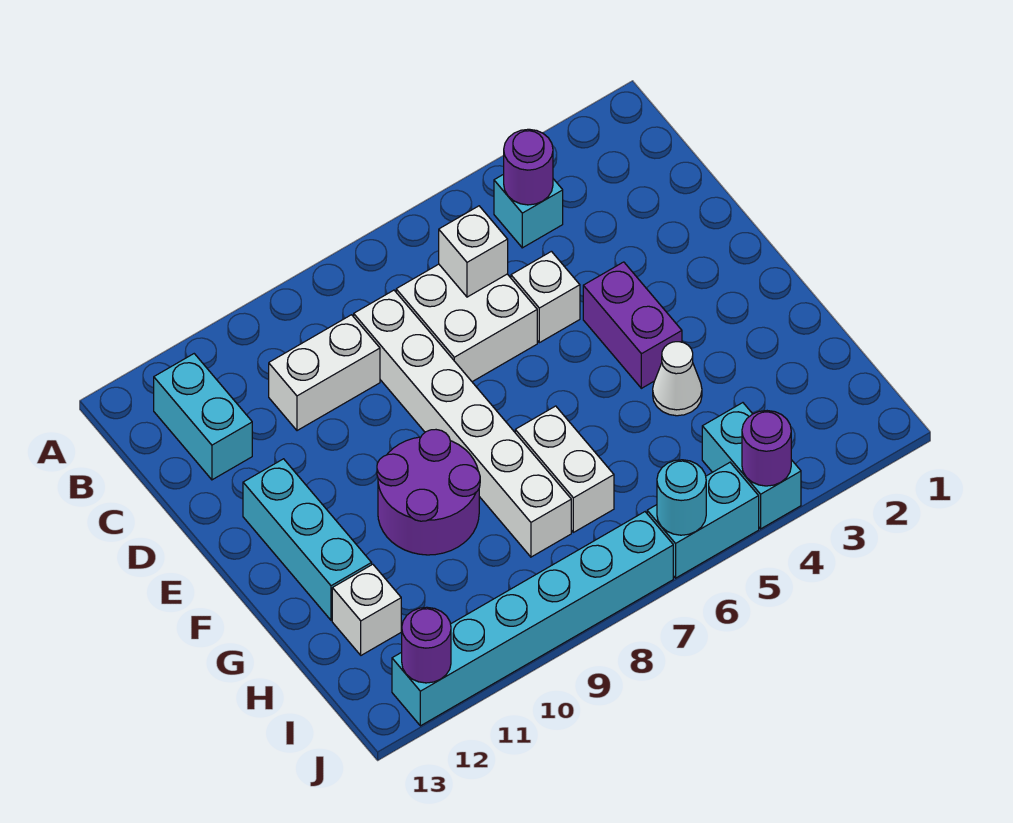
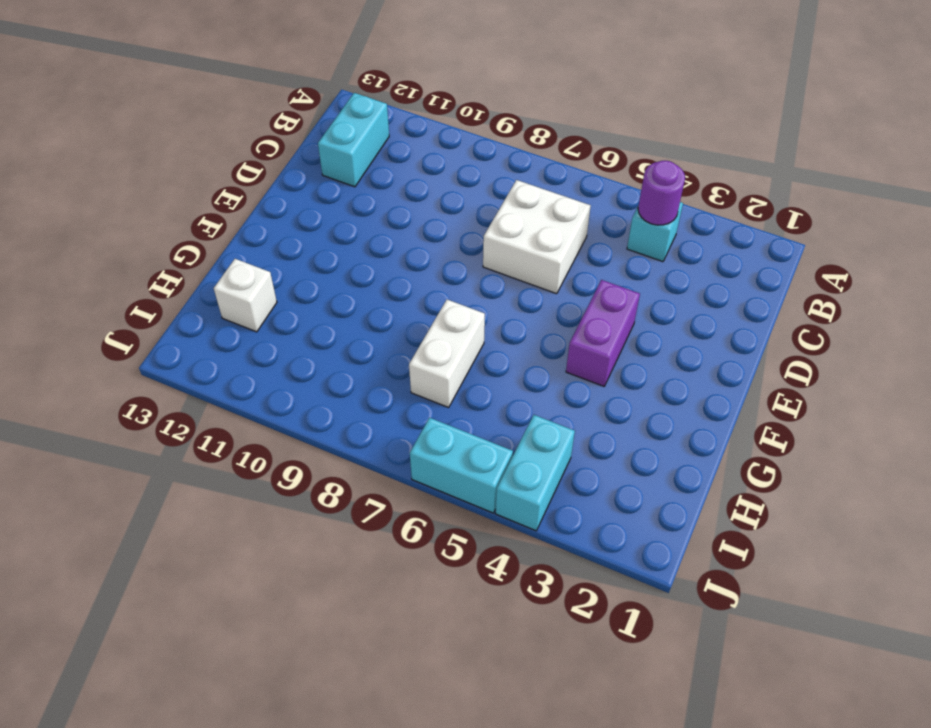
none -> white 1x6 brick [354,290,571,557]
none -> white 1x2 brick [269,315,380,431]
none -> white 1x1 brick [511,251,580,343]

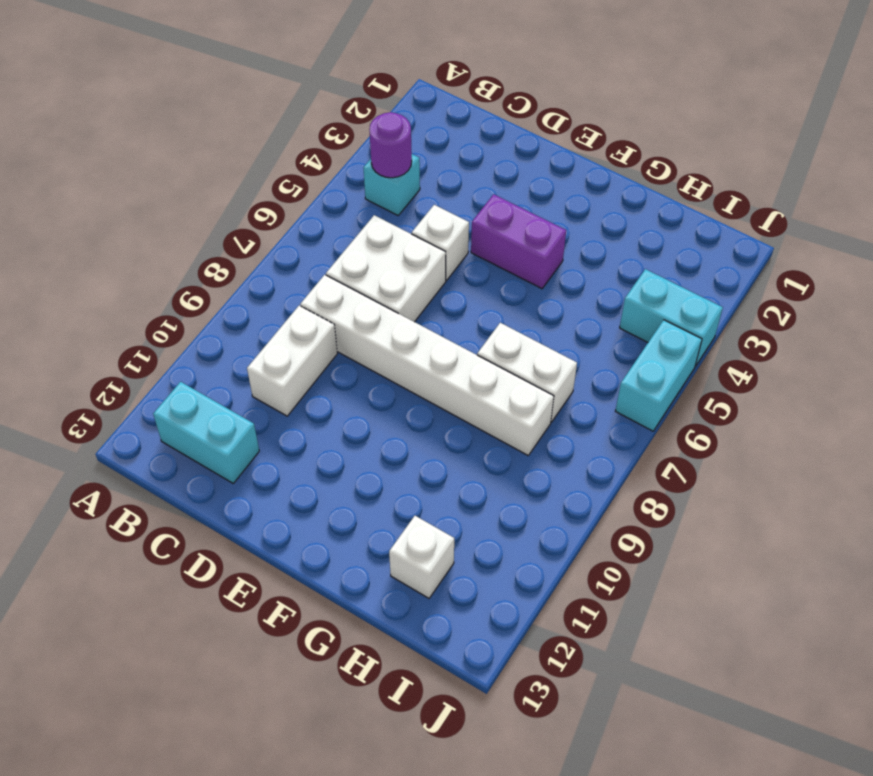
none -> cyan 1x3 brick [243,459,372,620]
none -> purple 2x2 round brick [377,430,480,555]
none -> white 1x1 cone [653,342,702,416]

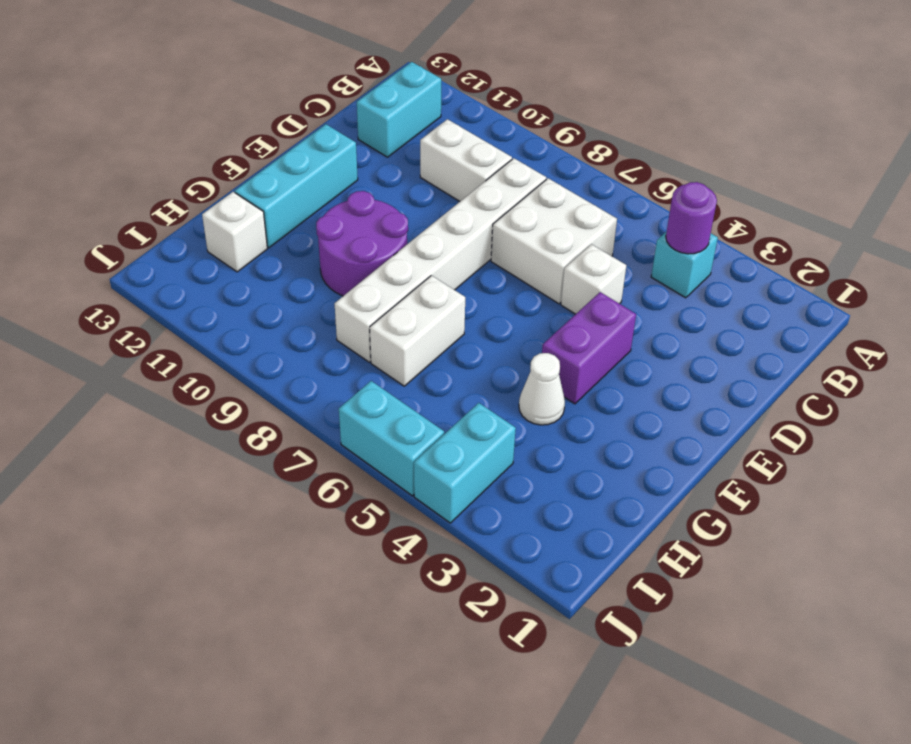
none -> cyan 1x6 brick [392,512,673,726]
none -> white 1x1 brick [439,206,508,297]
none -> purple 1x1 round brick [742,411,791,486]

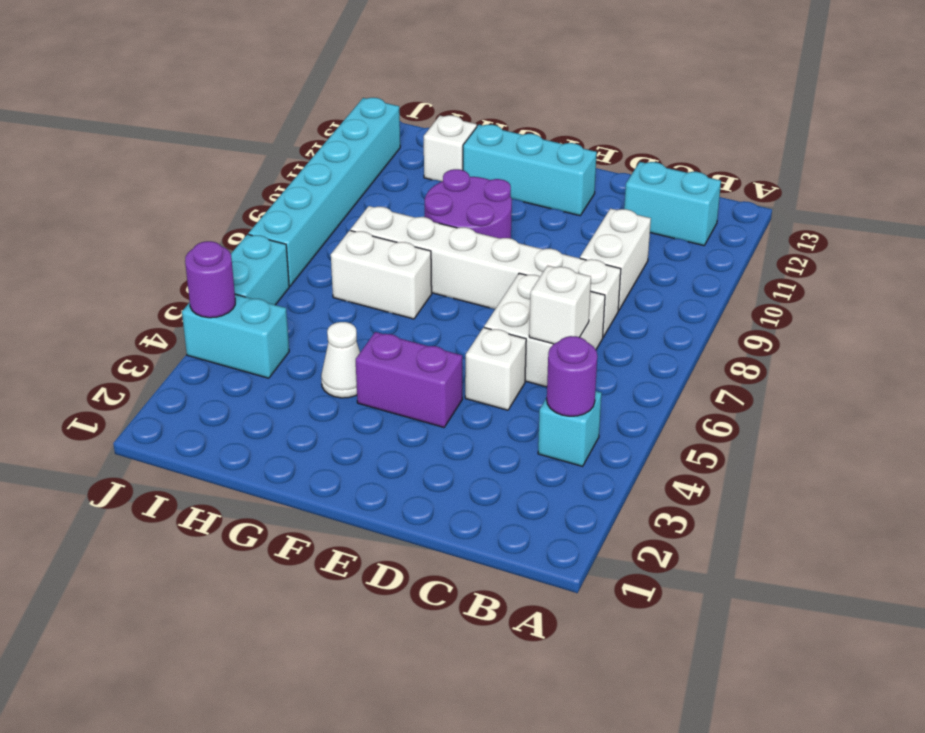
none -> cyan 1x1 round brick [657,460,706,535]
none -> purple 1x1 round brick [402,607,451,683]

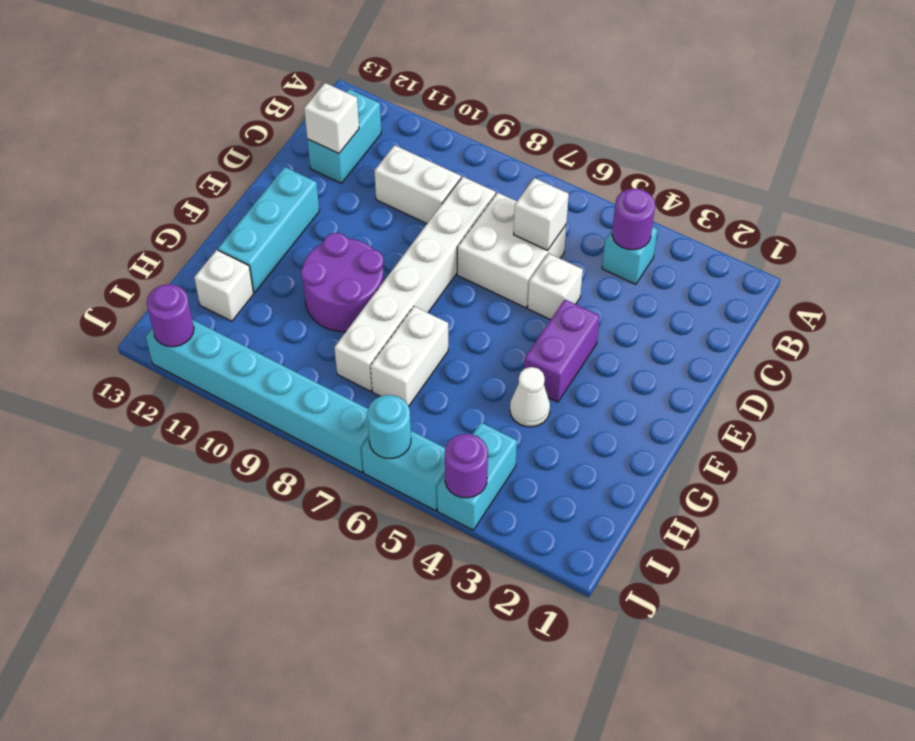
white 1x1 brick [304,83,359,153] -> none

